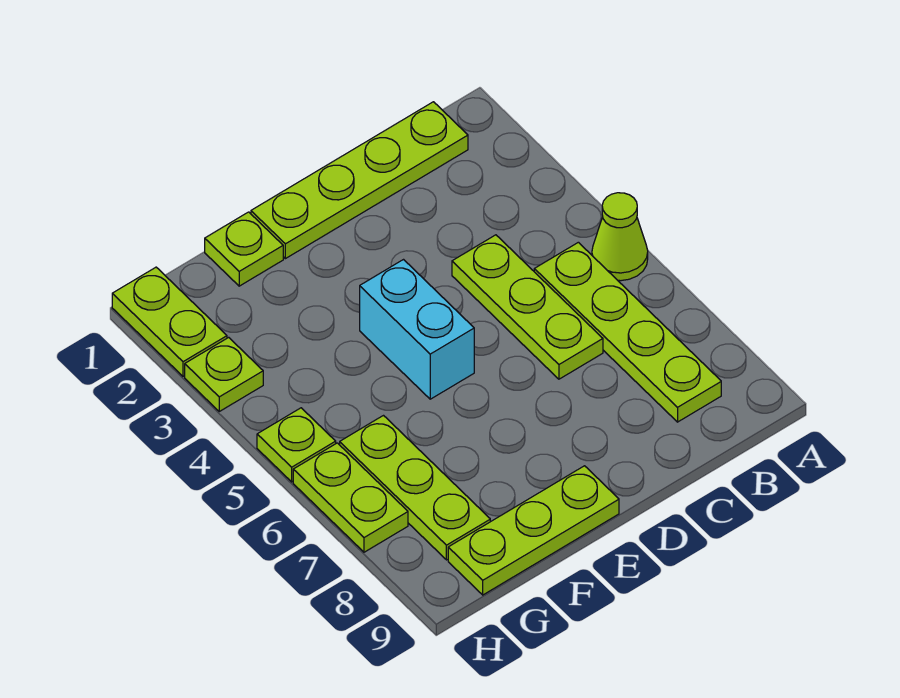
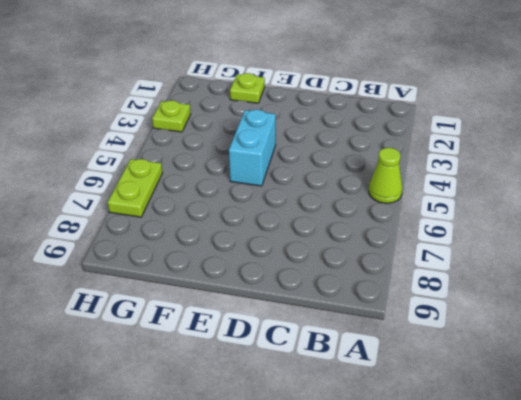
none -> lime 1x4 plate [251,102,468,259]
none -> lime 1x4 plate [534,242,721,422]
none -> lime 1x3 plate [452,235,603,379]

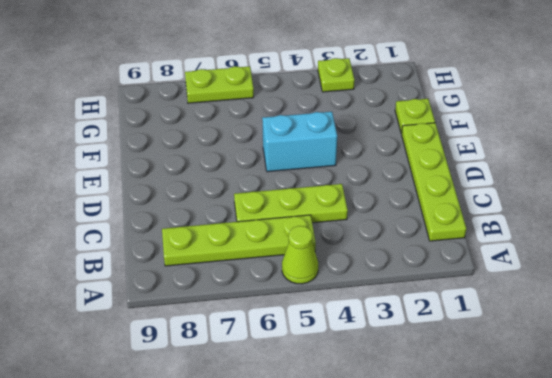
none -> lime 1x3 plate [448,466,619,595]
none -> lime 1x3 plate [340,416,490,560]
none -> lime 1x2 plate [112,267,227,376]

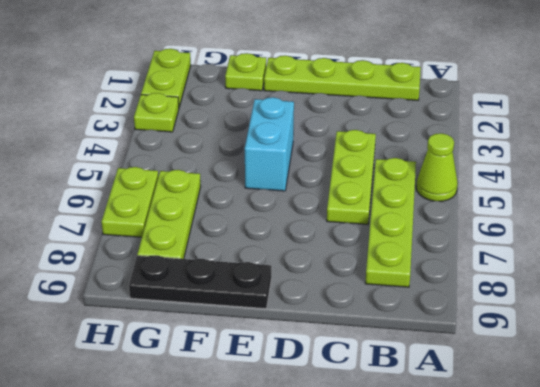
black 1x3 plate [129,255,271,309] -> lime 1x3 plate [448,466,619,595]
none -> lime 1x1 plate [257,408,336,482]

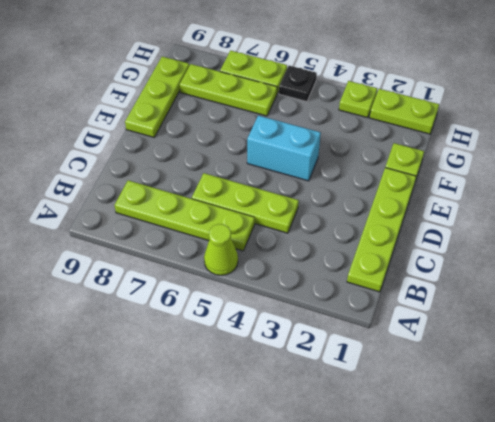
black 1x1 plate [279,66,317,102] -> lime 1x1 plate [257,408,336,482]

